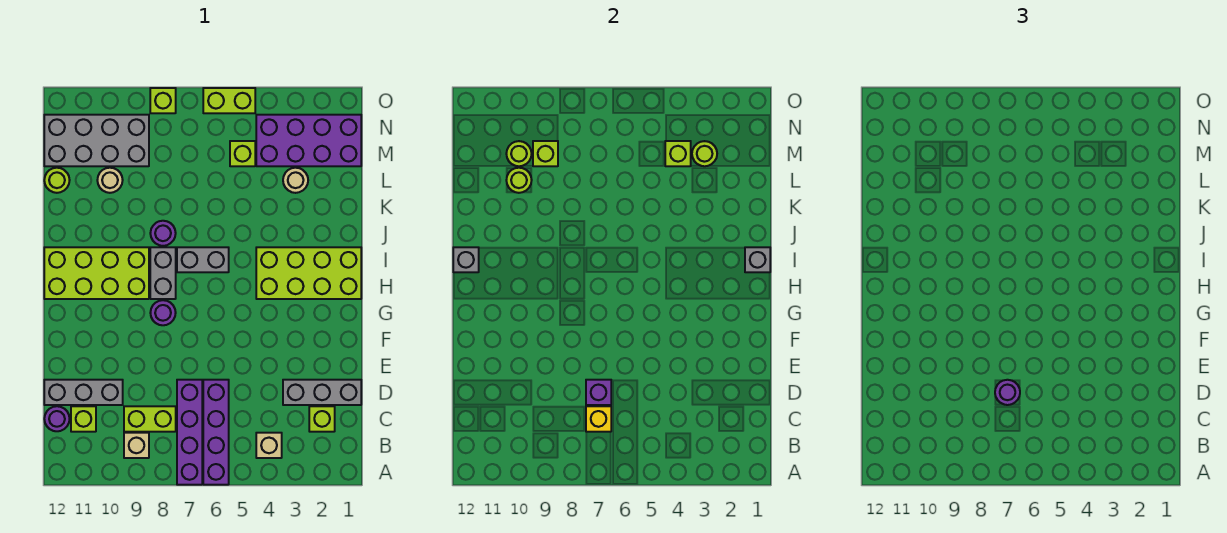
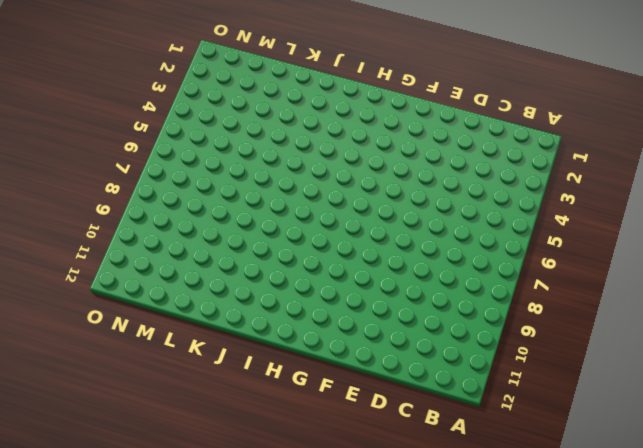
none -> purple 1x4 brick [203,380,229,485]
none -> purple 1x4 brick [177,380,202,485]
none -> tan 1x1 brick [256,433,282,458]
none -> tan 1x1 brick [124,433,149,458]

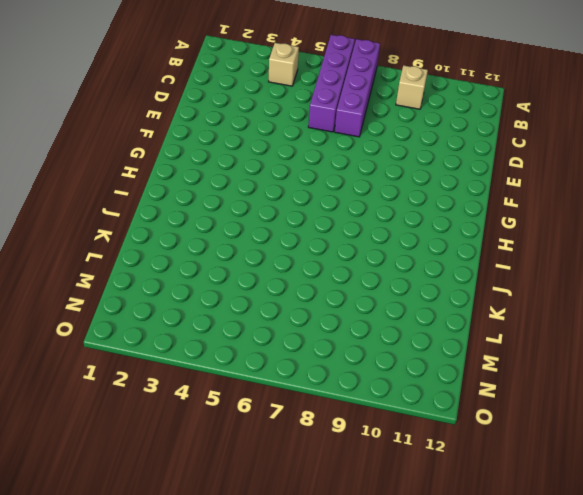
none -> lime 1x1 brick [309,406,335,432]
none -> lime 1x2 brick [124,406,176,432]
none -> lime 1x1 brick [71,406,96,432]
none -> purple 1x1 round brick [44,406,70,431]

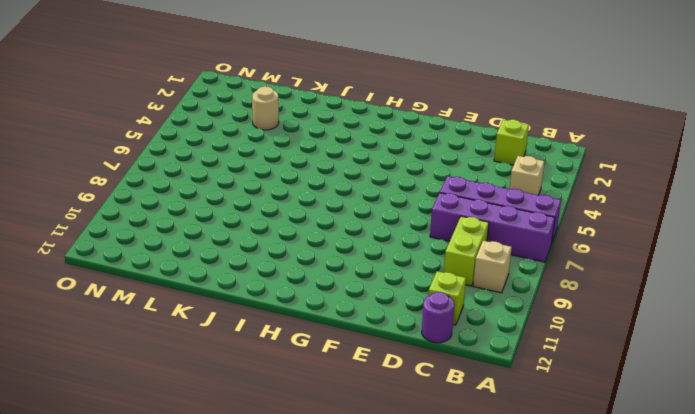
none -> grey 1x3 brick [283,380,361,405]
none -> grey 1x3 brick [44,380,123,405]
none -> purple 1x1 round brick [150,300,176,325]
none -> lime 2x4 brick [256,247,361,299]

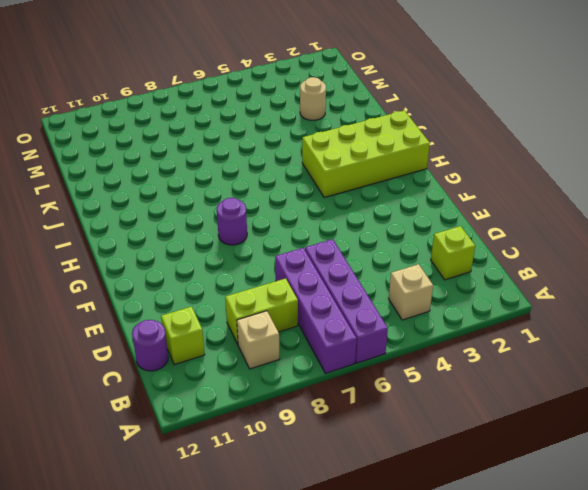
none -> grey 1x3 brick [283,380,361,405]
none -> grey 1x3 brick [44,380,123,405]
none -> grey 1x2 brick [150,247,176,299]
none -> lime 2x4 brick [44,247,149,299]

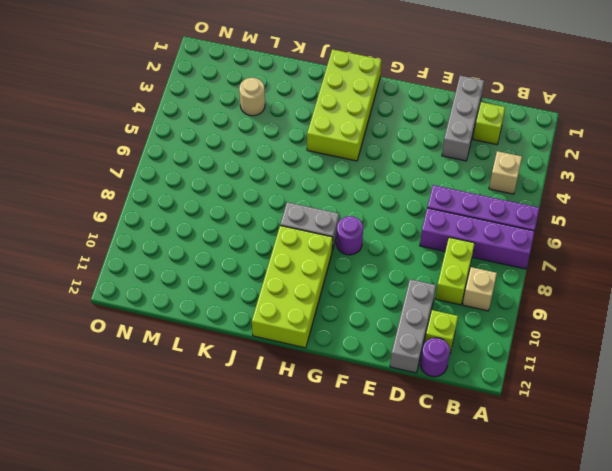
none -> grey 1x2 brick [177,247,229,272]
none -> purple 1x1 round brick [150,221,176,246]
none -> tan 1x1 round brick [97,168,123,193]
none -> lime 1x1 round brick [44,168,70,193]

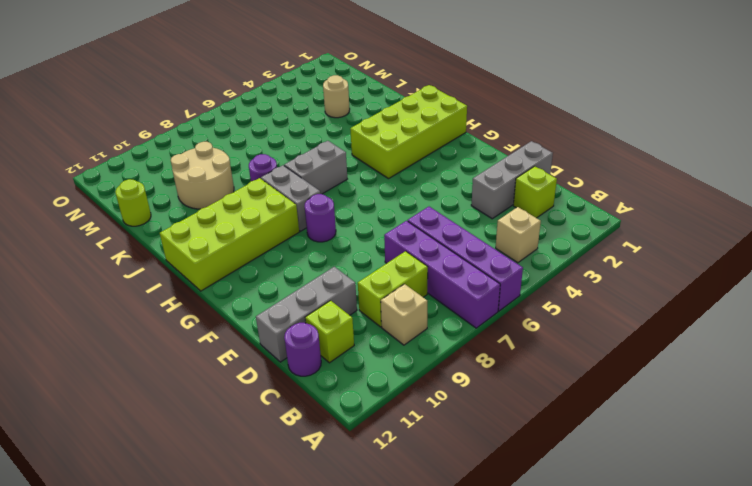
tan 2x2 round brick [171,142,234,209] -> tan 1x1 round brick [97,168,123,193]
none -> purple 2x4 brick [256,115,361,166]
none -> lime 1x1 brick [230,141,255,166]
none -> grey 2x4 brick [44,115,149,166]
none -> lime 1x2 brick [203,88,255,113]

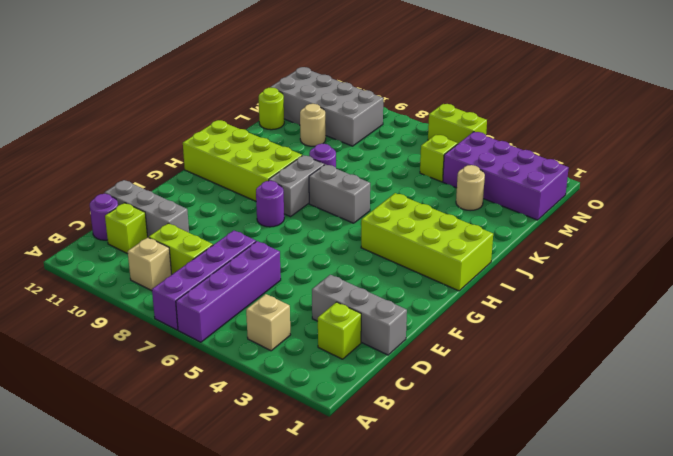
none -> lime 1x1 brick [150,88,176,113]
none -> yellow 1x1 brick [586,406,611,432]
none -> purple 1x1 brick [586,380,611,405]
none -> grey 1x1 brick [745,247,770,272]

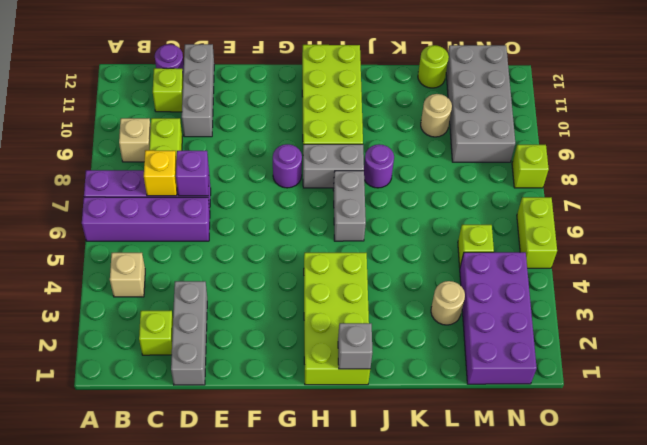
none -> grey 1x1 brick [453,247,479,272]
none -> lime 1x1 round brick [506,168,532,193]
none -> lime 1x1 round brick [692,141,717,166]
none -> lime 1x1 brick [665,141,691,166]

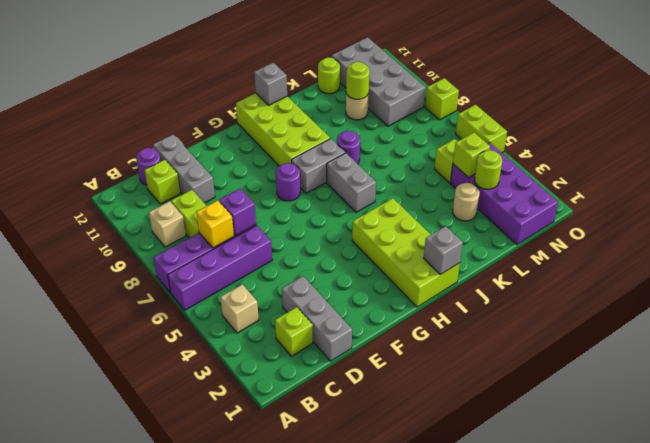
none -> lime 1x1 brick [533,141,558,166]
none -> lime 1x1 round brick [506,141,532,166]
none -> purple 1x1 round brick [995,380,1020,405]

